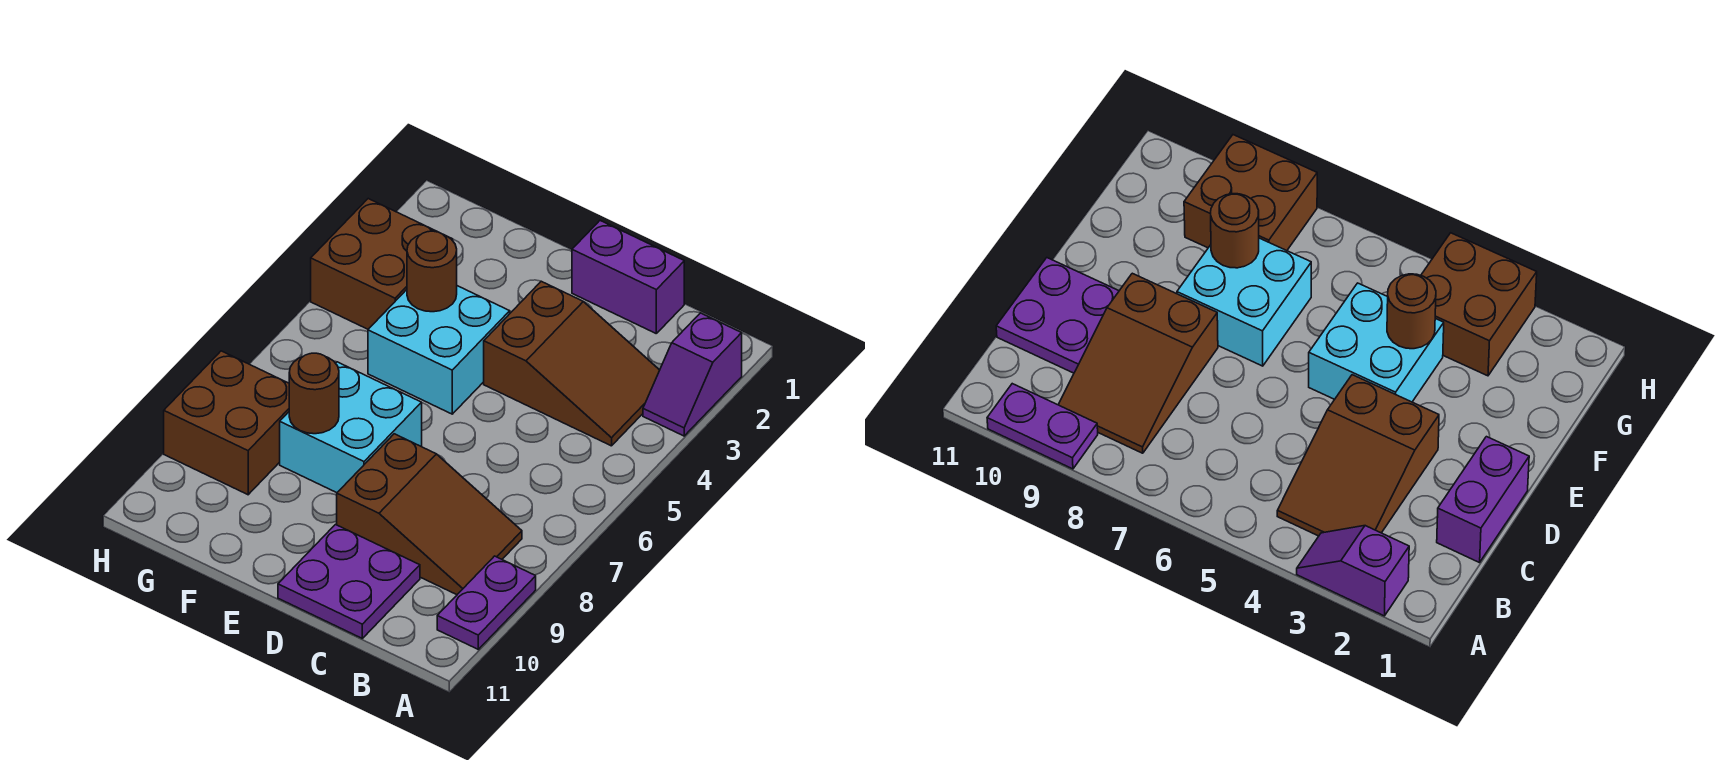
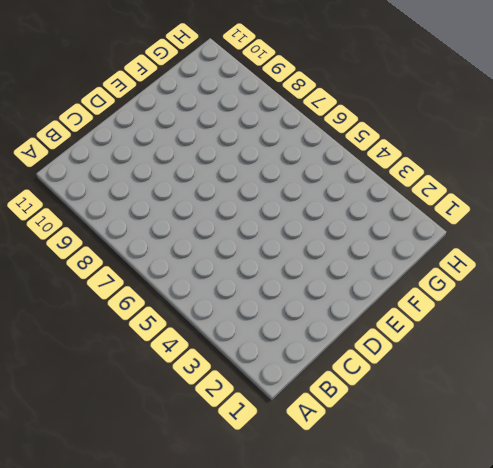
none -> purple 1x2 slope [643,313,742,436]
none -> purple 1x2 plate [437,556,536,649]
none -> brown 2x3 slope [484,281,660,446]

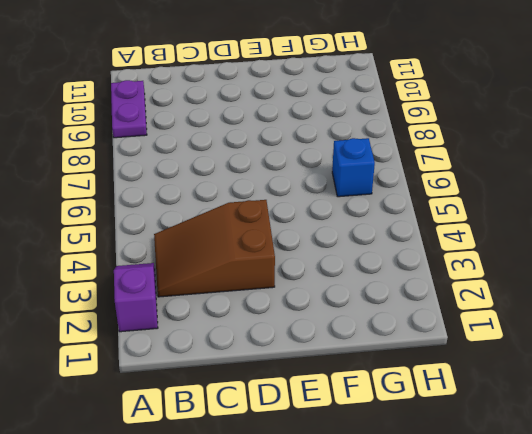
blue 1x1 brick [332,138,375,197] -> none
none -> brown 2x3 slope [337,434,522,595]
none -> purple 1x2 brick [572,221,684,333]
none -> purple 2x2 plate [278,525,420,638]

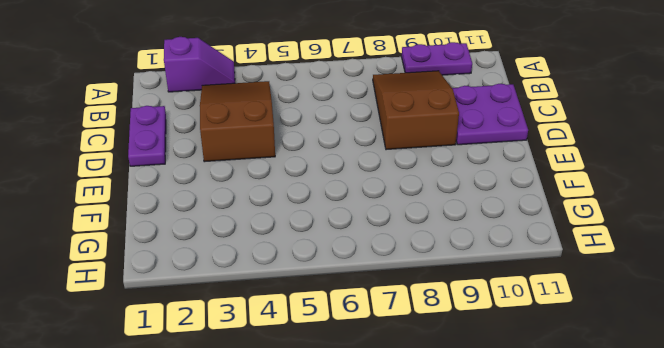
purple 1x2 plate [128,106,166,166] -> purple 1x2 brick [572,221,684,333]
none -> cyan 2x2 brick [368,286,510,414]
none -> cyan 2x2 brick [280,362,422,493]
none -> brown 2x2 brick [311,199,453,329]

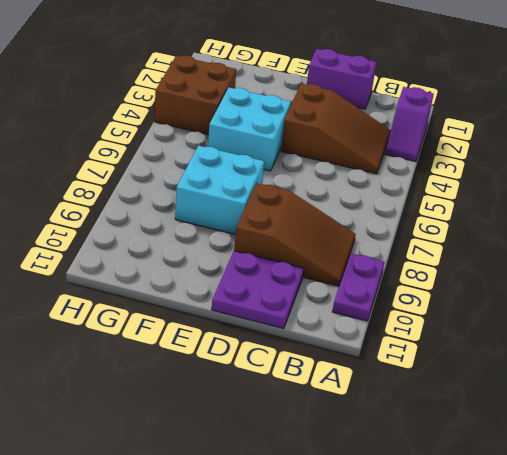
none -> brown 2x2 brick [164,351,289,495]
none -> brown 1x1 round brick [407,231,457,312]
none -> brown 1x1 round brick [289,353,339,434]

